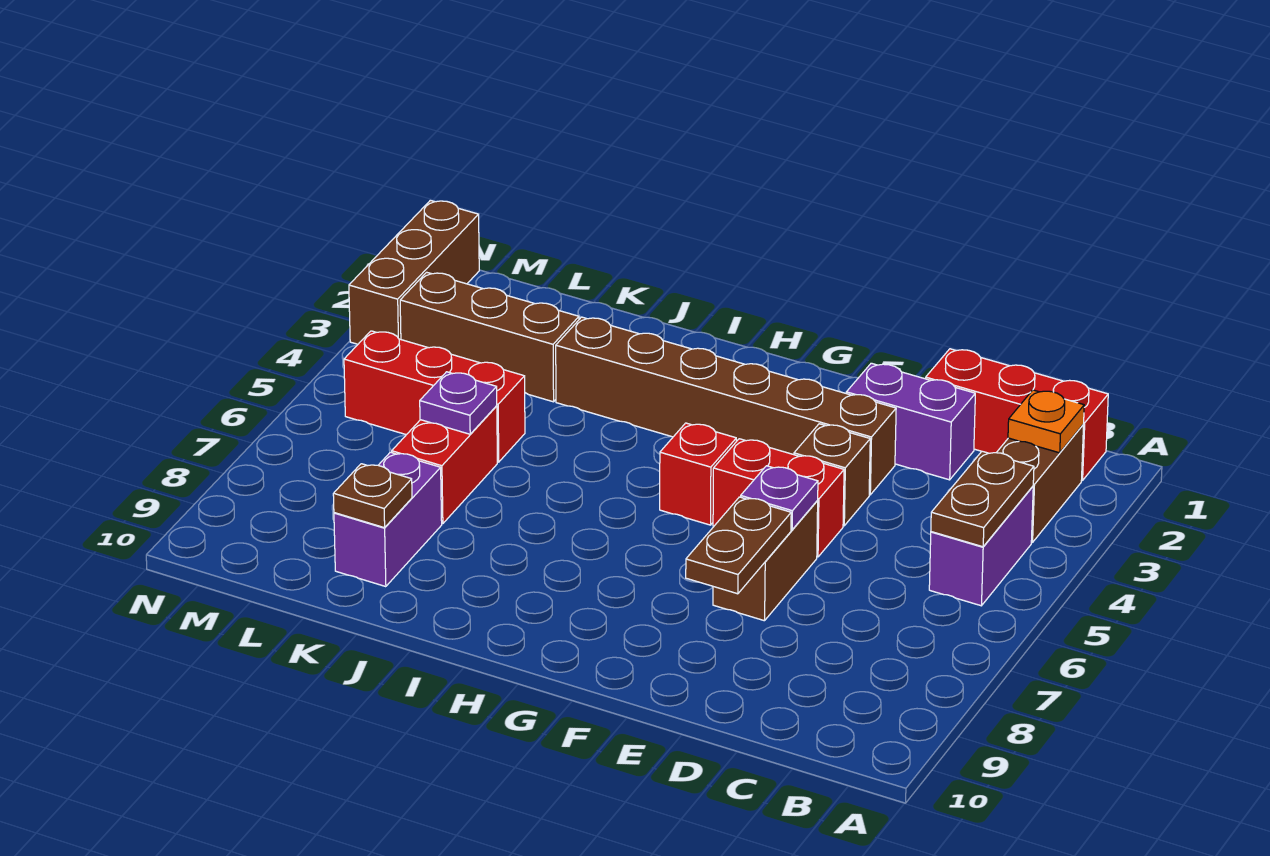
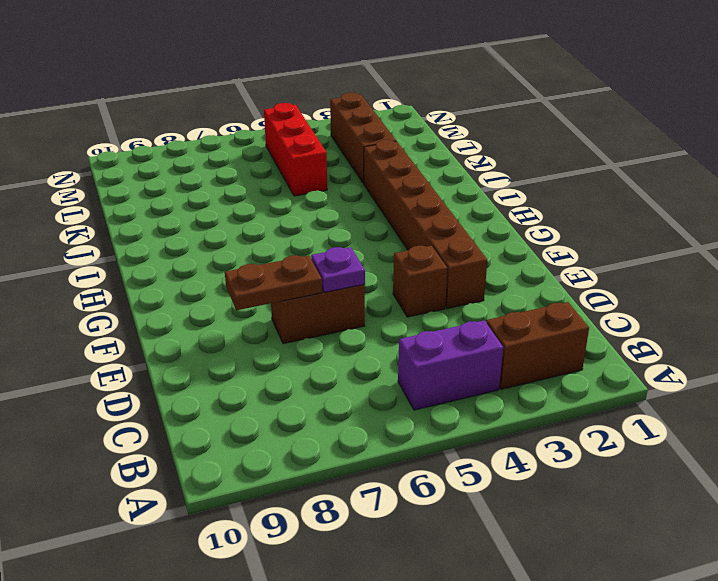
none -> red 1x3 brick [926,349,1108,481]
none -> purple 1x2 brick [846,363,975,480]
none -> red 1x2 brick [713,439,844,557]

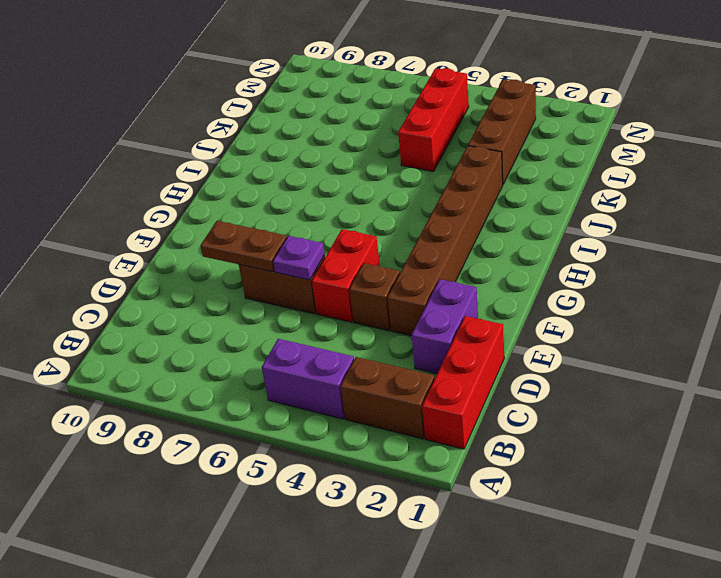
none -> red 1x1 brick [660,423,736,525]
none -> red 1x2 brick [392,406,497,524]
none -> purple 1x2 brick [334,452,442,587]

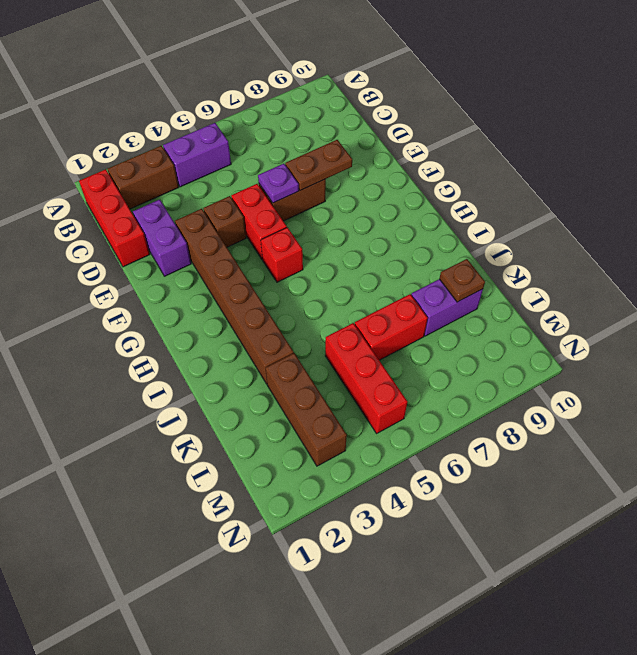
none -> brown 1x3 brick [349,200,479,344]
none -> orange 1x1 plate [1008,390,1084,453]
none -> brown 1x2 plate [931,451,1034,547]

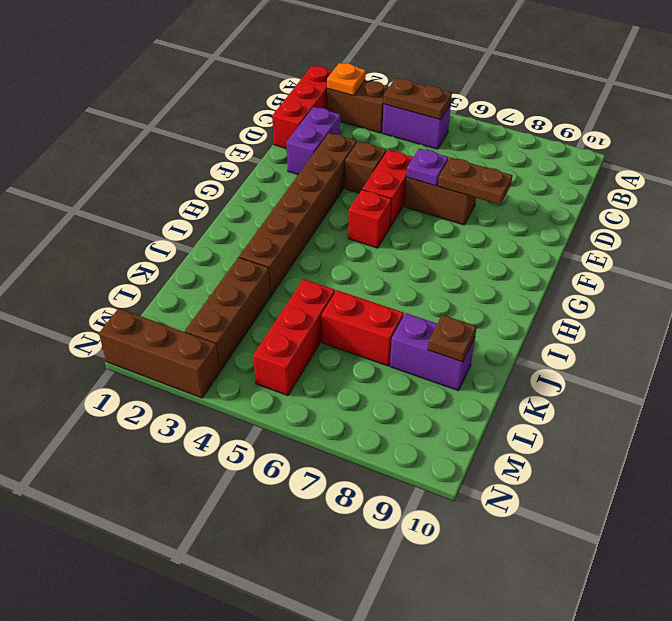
none -> purple 1x1 plate [420,372,497,434]

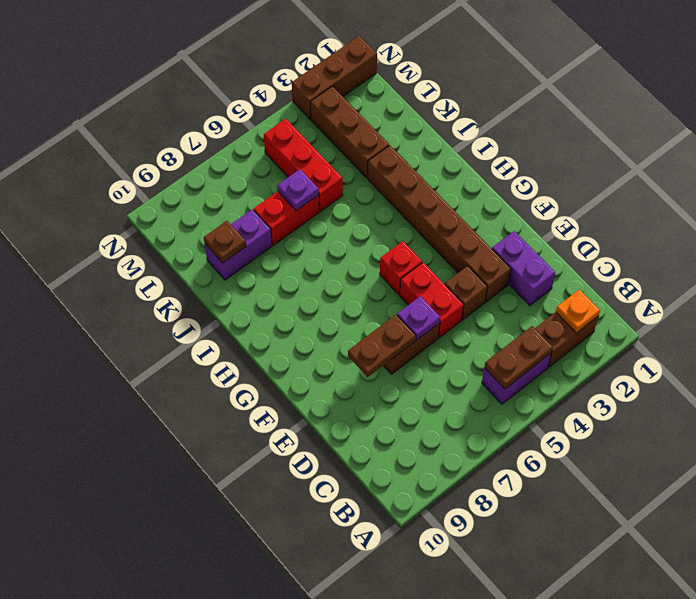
none -> red 1x3 brick [926,349,1108,481]

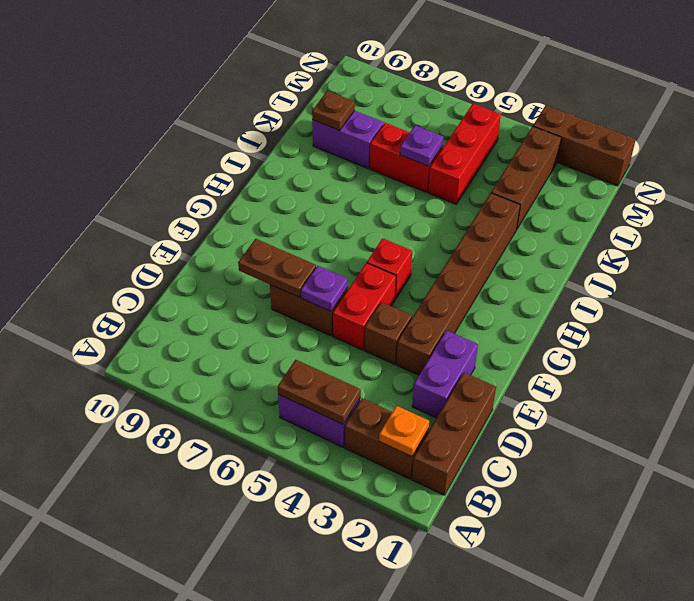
brown 1x3 brick [412,373,496,495] -> red 1x3 brick [926,349,1108,481]

